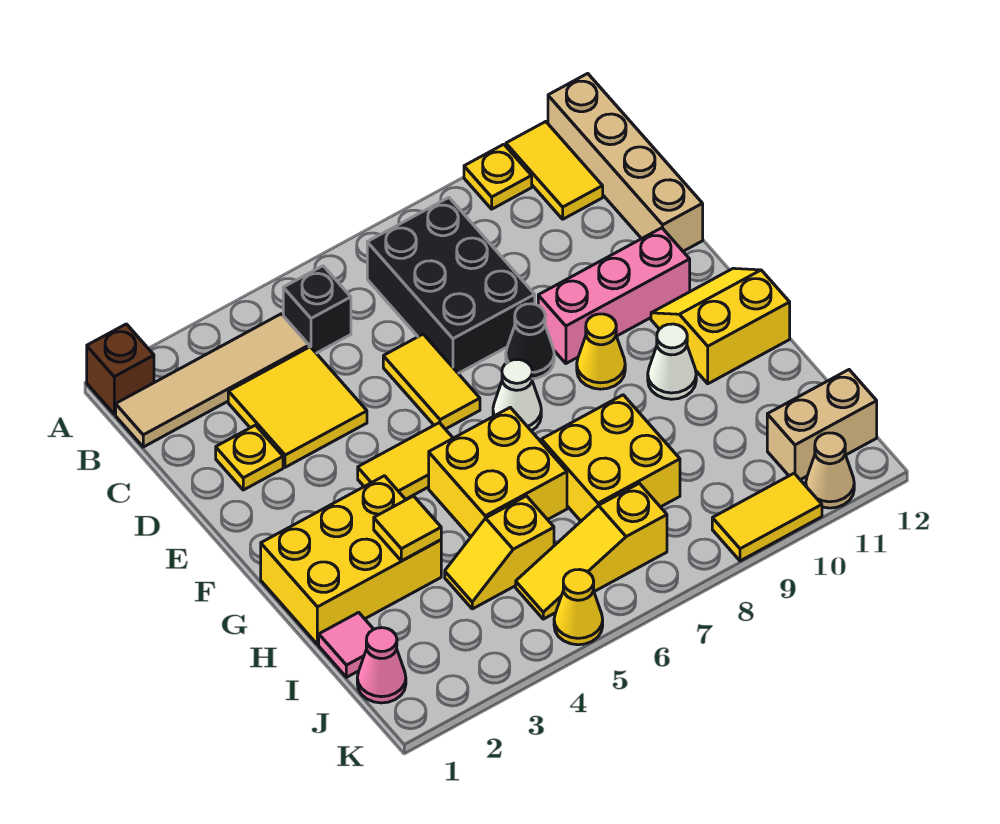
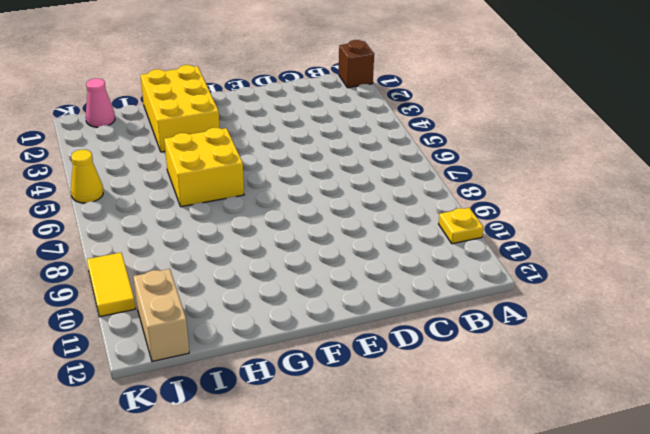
none -> yellow 1x2 tile [506,122,603,219]
none -> tan 1x4 brick [548,73,703,251]
none -> tan 1x4 tile [116,314,309,447]

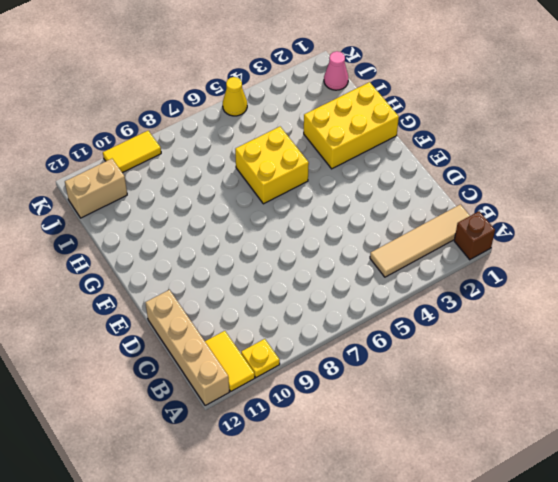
none -> black 1x1 brick [283,266,351,353]
none -> black 2x3 brick [367,198,535,373]
none -> yellow 2x2 tile [228,347,367,467]

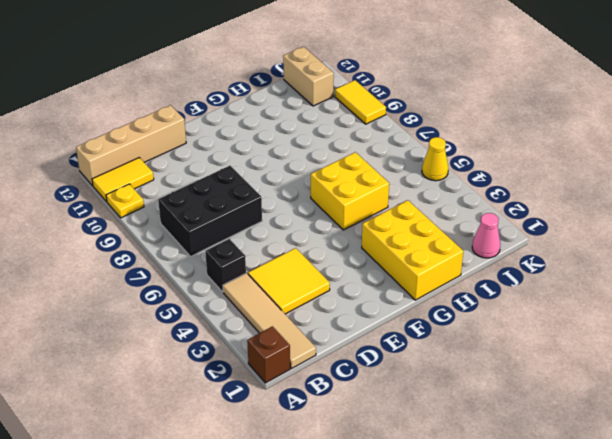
none -> yellow 1x1 plate [216,425,283,490]
none -> yellow 1x2 tile [383,334,480,429]
none -> black 1x1 cone [506,304,554,379]

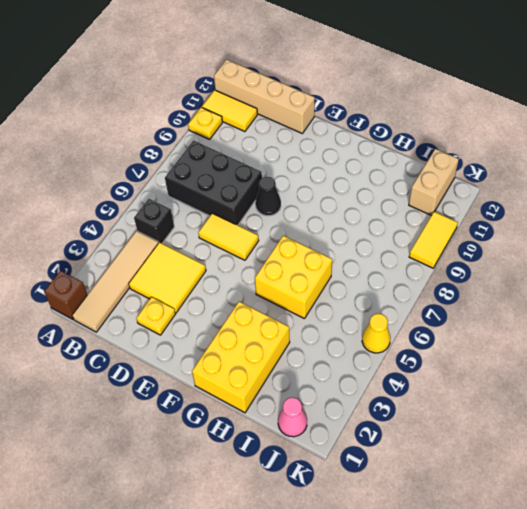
none -> pink 1x3 brick [538,228,690,363]
none -> yellow 1x2 tile [358,423,453,499]
none -> white 1x1 cone [493,359,541,431]

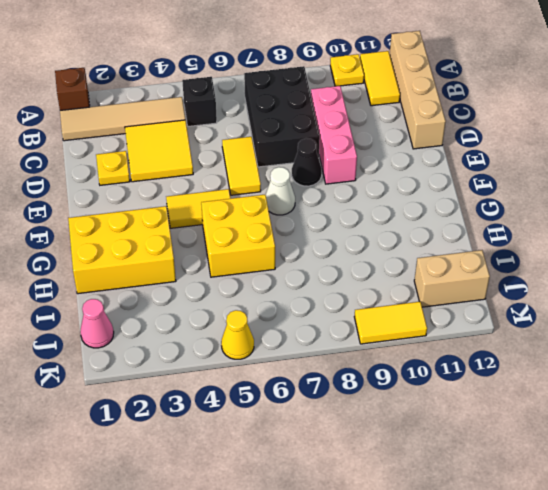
pink 1x3 brick [311,86,357,184] -> pink 1x3 brick turned to [538,228,690,363]
none -> yellow 1x1 cone [577,314,625,389]
none -> yellow 2x2 slope [651,268,790,384]
none -> white 1x1 cone [648,324,696,399]

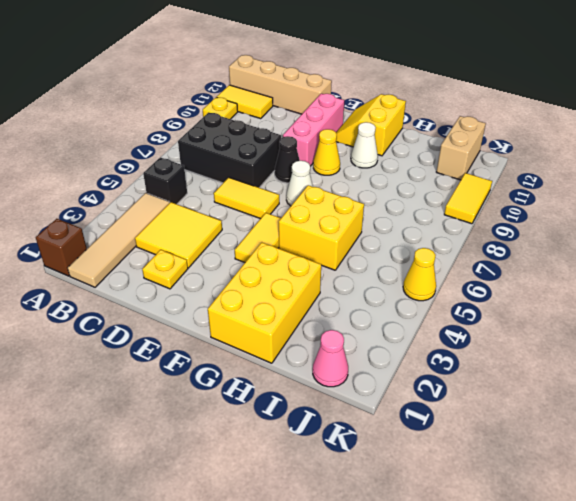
none -> yellow 2x2 brick [541,395,680,521]
none -> pink 1x1 tile [319,612,374,677]
none -> yellow 1x2 slope [445,496,554,609]

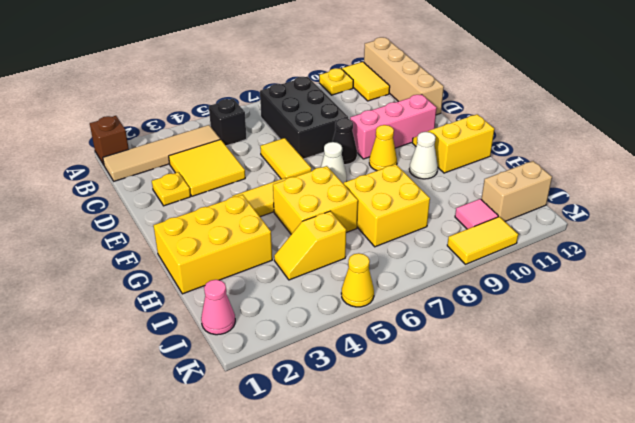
pink 1x1 tile [455,199,498,229] -> pink 1x1 tile moved to [319,612,374,677]
none -> yellow 1x3 slope [516,483,667,619]
none -> tan 1x1 cone [806,433,854,508]
none -> yellow 1x1 tile [374,496,441,561]

